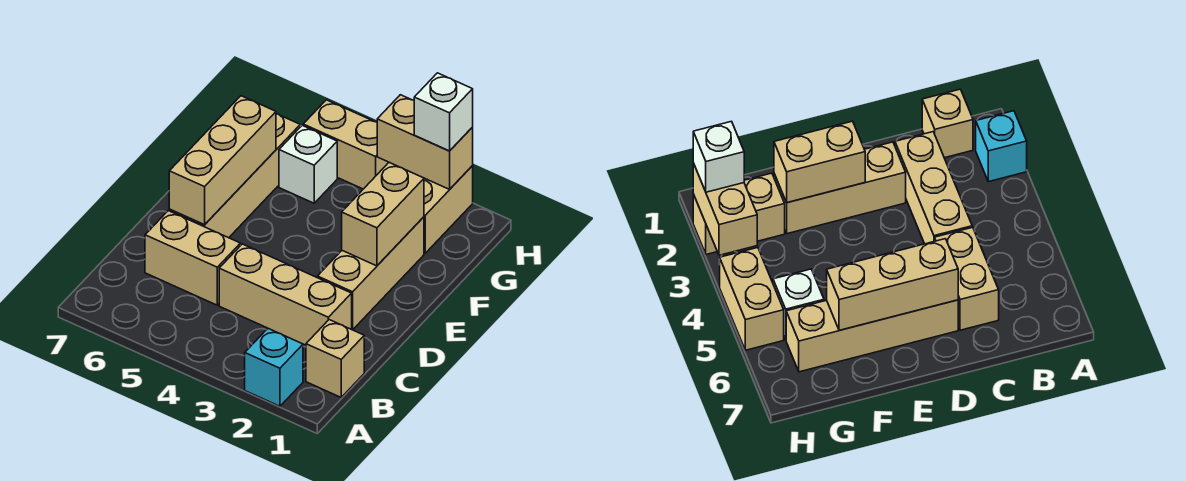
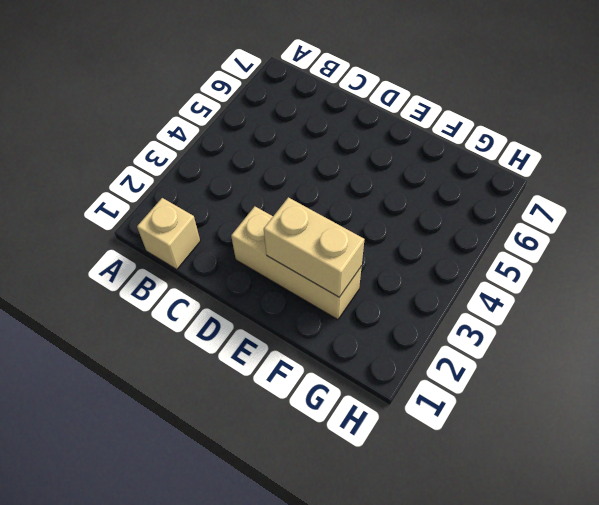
none -> cyan 1x1 brick [245,329,303,406]
none -> tan 1x3 brick [219,244,352,345]
none -> tan 1x2 brick [145,211,240,305]

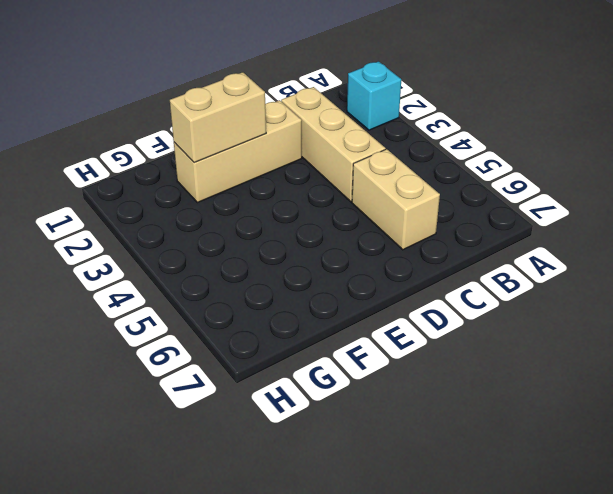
none -> tan 1x1 brick [306,320,364,397]
none -> tan 1x4 brick [169,114,300,238]
none -> tan 1x2 brick [424,166,473,253]

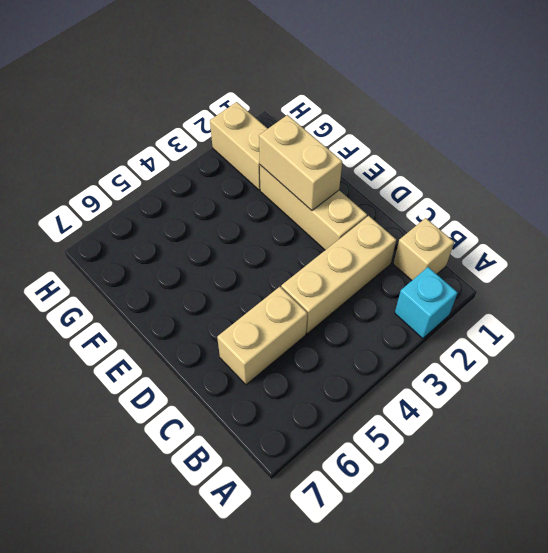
none -> tan 1x4 brick [169,114,300,238]
none -> white 1x1 brick [279,125,337,203]
none -> tan 1x2 brick [303,100,389,189]

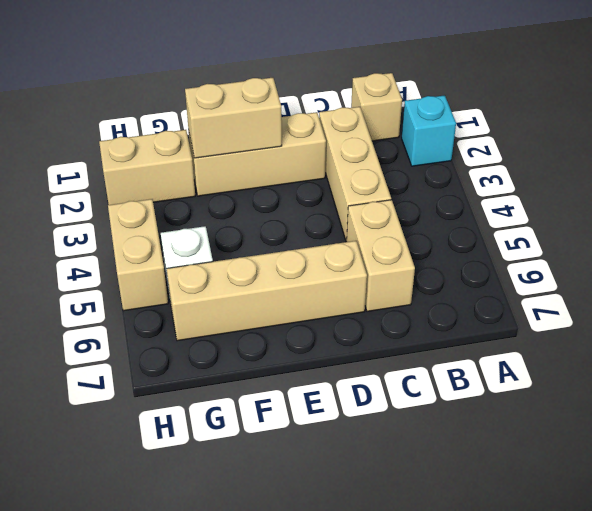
none -> tan 1x3 brick [169,96,276,225]
none -> tan 1x2 brick [377,95,473,189]
none -> white 1x1 brick [414,73,473,151]

